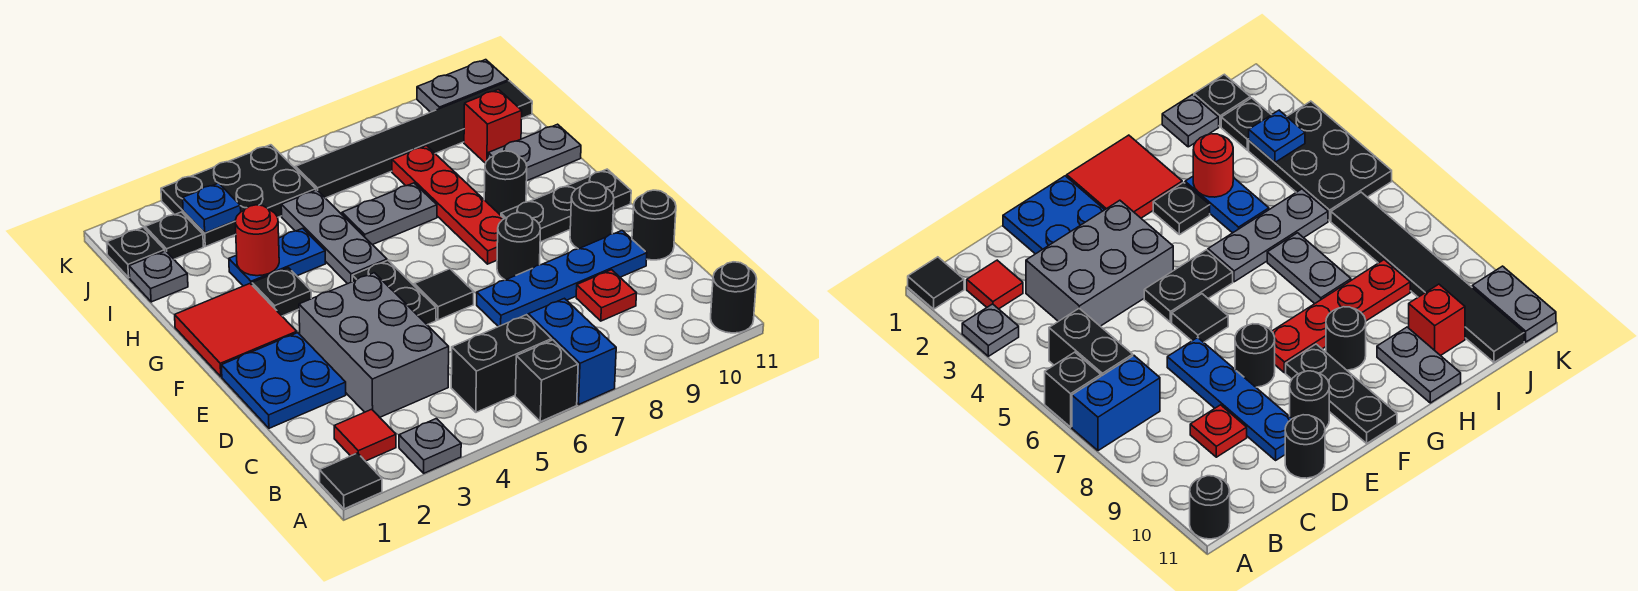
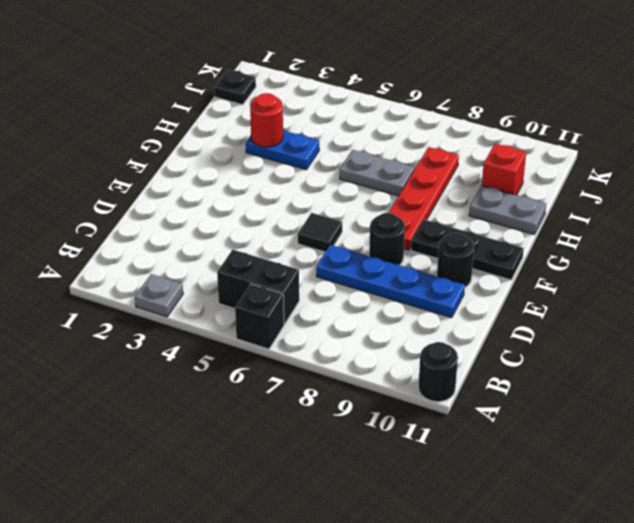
none -> black 1x1 tile [320,453,382,509]
none -> blue 1x2 brick [528,298,616,404]
none -> red 1x1 tile [334,409,396,461]
none -> grey 2x3 brick [299,273,449,417]

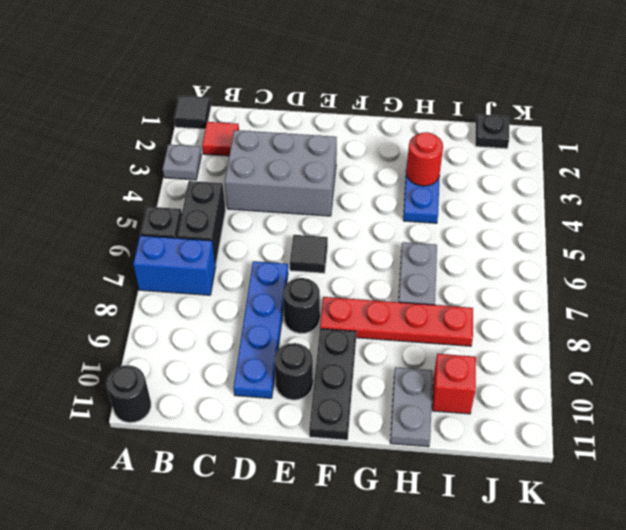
none -> red 1x1 plate [576,270,637,321]
none -> blue 2x2 plate [221,333,346,428]
none -> black 1x1 round brick [632,190,676,260]
none -> black 1x2 plate [352,260,436,325]

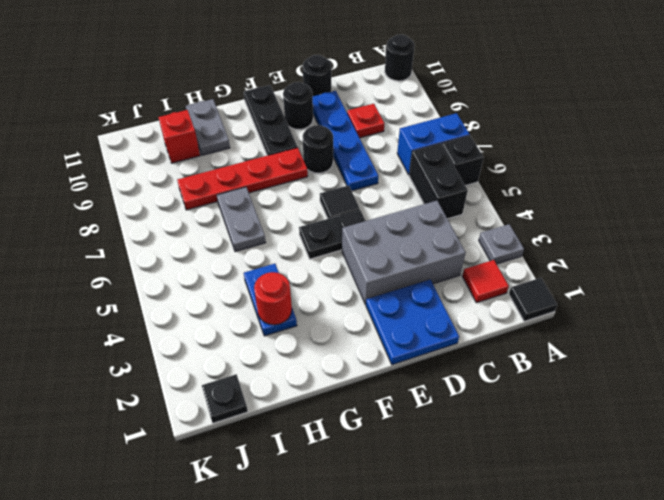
none -> red 2x2 tile [175,284,297,377]
none -> black 1x1 plate [252,268,311,316]
none -> grey 1x3 plate [281,190,387,284]
none -> black 1x1 round brick [484,151,527,215]

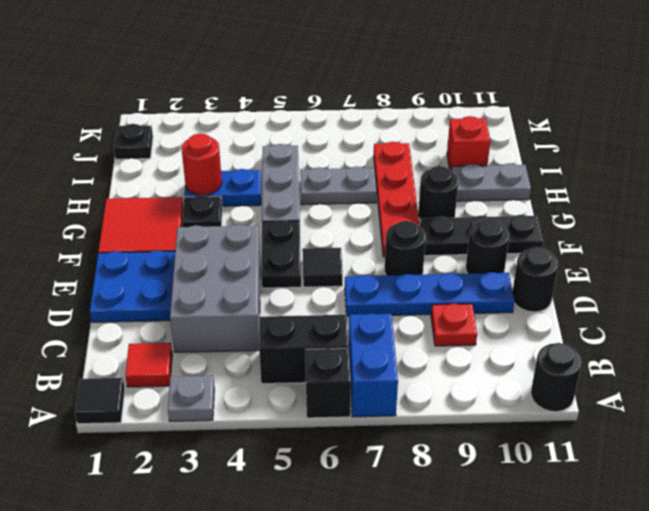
none -> grey 1x1 plate [129,251,188,302]
none -> black 1x1 plate [145,212,203,259]
none -> black 2x3 plate [161,145,316,247]
none -> black 1x6 tile [296,81,532,198]

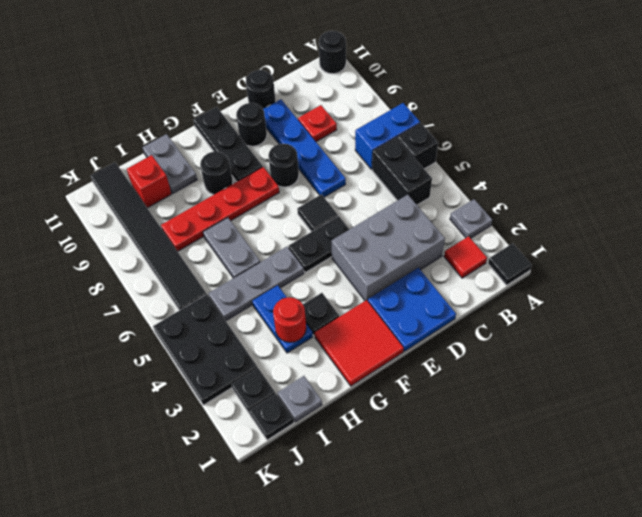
none -> grey 1x2 plate [417,60,508,112]
none -> blue 1x1 plate [183,183,241,233]

